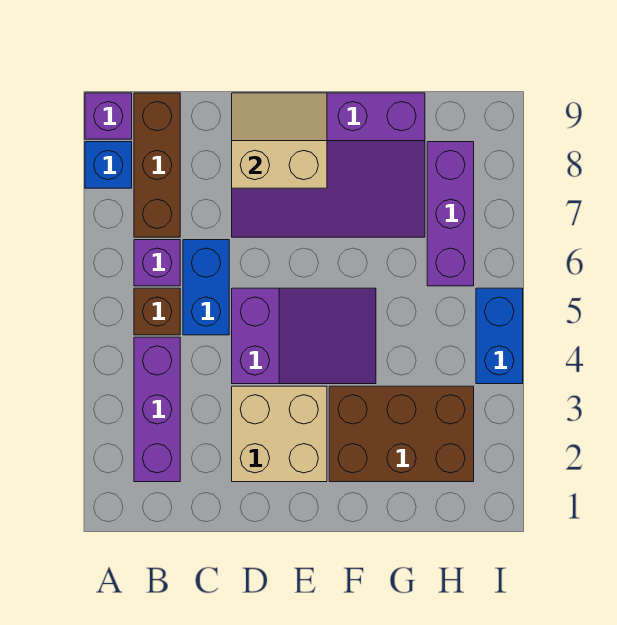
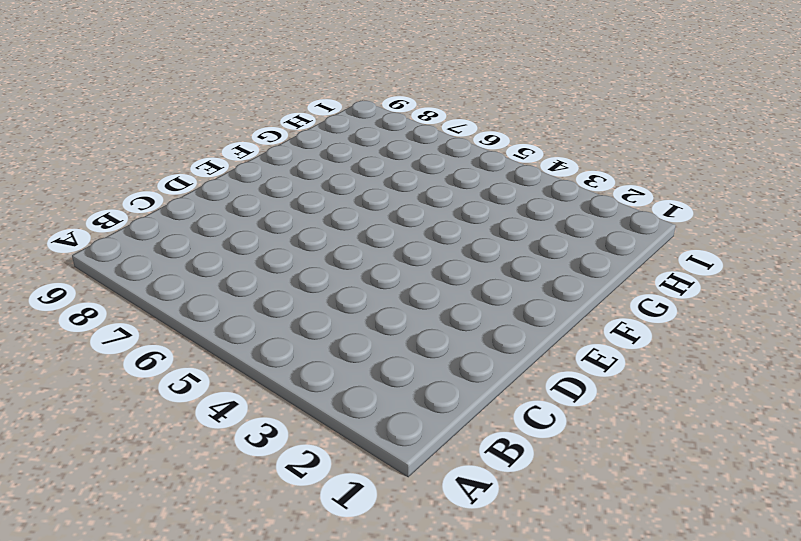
none -> blue 1x1 brick [85,142,132,188]
none -> purple 1x1 brick [85,93,132,139]
none -> purple 1x3 brick [134,337,180,482]

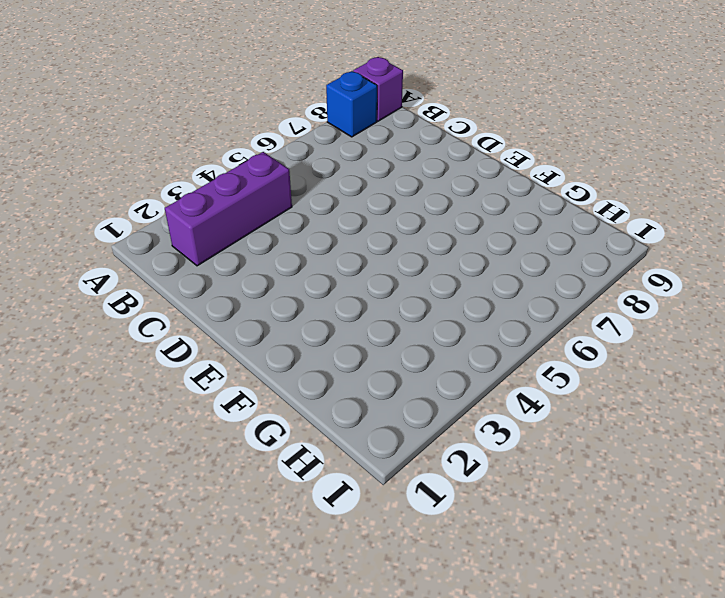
none -> brown 1x1 brick [134,288,180,335]
none -> purple 1x1 brick [134,240,180,286]
none -> brown 1x3 brick [134,93,180,237]

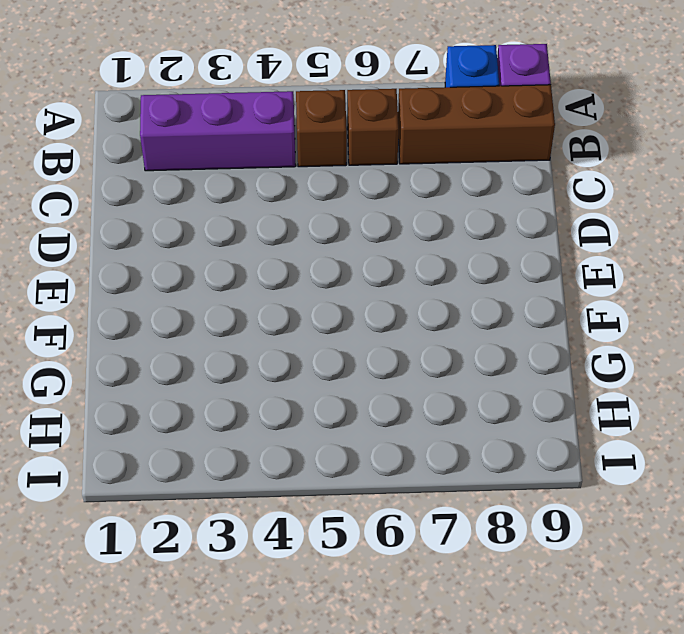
brown 1x1 brick [347,89,399,165] -> purple 1x1 brick [134,240,180,286]
none -> blue 1x2 brick [183,240,229,335]
none -> tan 2x2 brick [232,386,327,482]
none -> purple 2x3 slope [232,288,376,384]

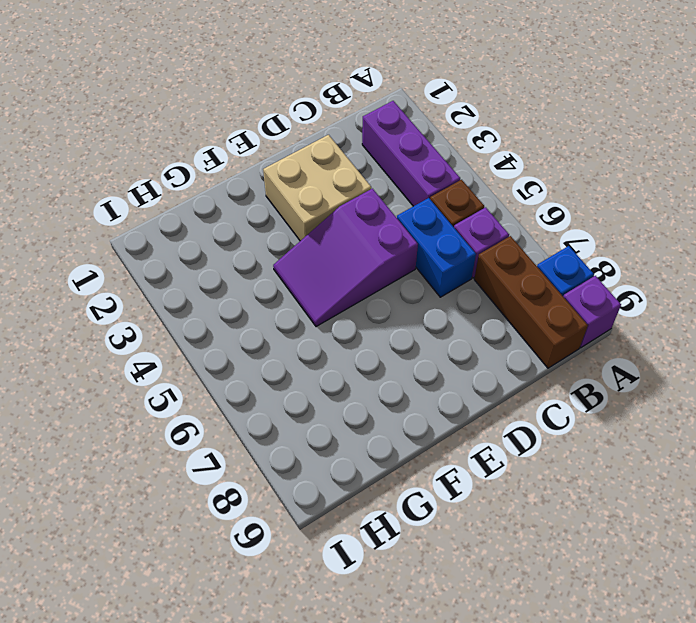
none -> purple 3x4 slope [232,93,425,237]
none -> brown 2x3 brick [329,386,474,482]
none -> purple 1x3 brick [427,142,474,286]

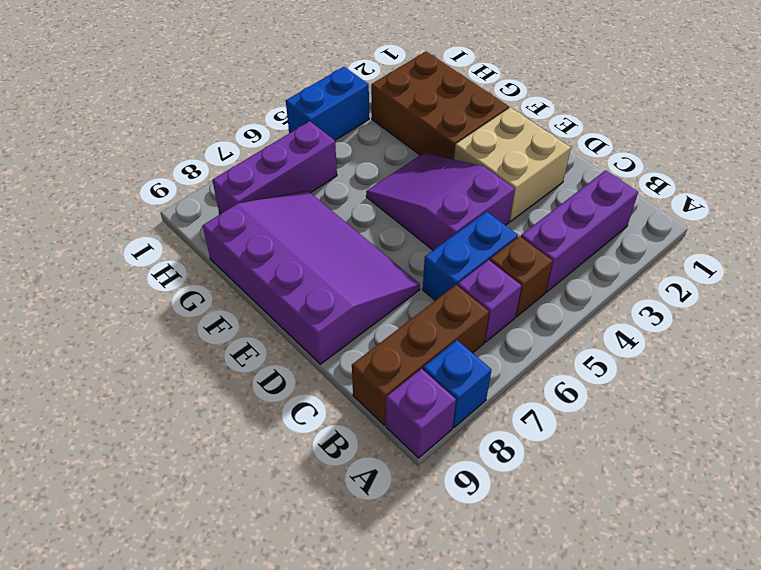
none -> tan 2x2 slope [232,93,327,188]

